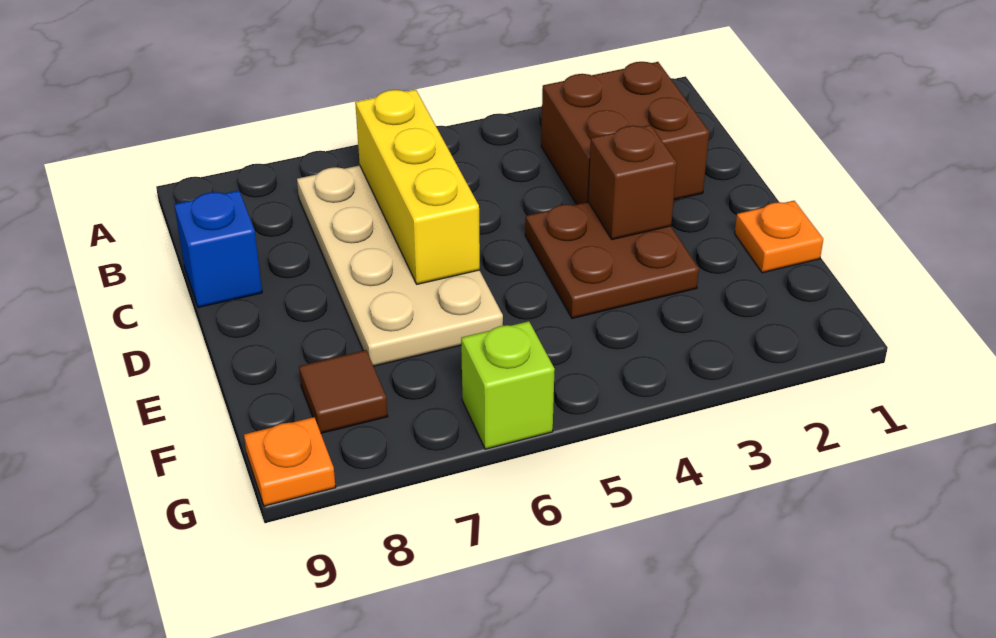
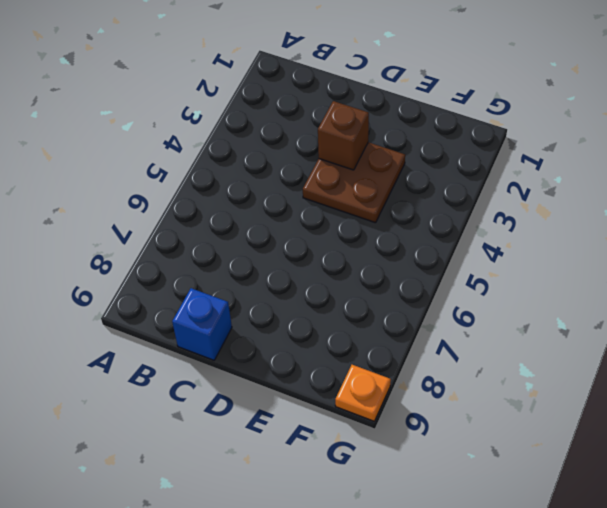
none -> brown 2x2 brick [541,62,709,204]
none -> tan 2x4 plate [297,165,503,366]

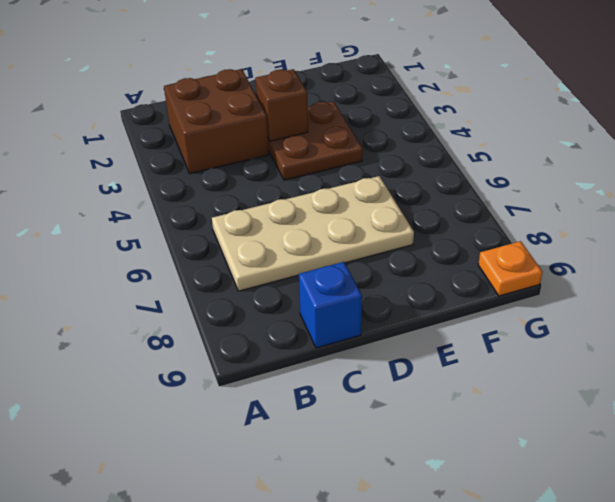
none -> orange 1x1 plate [735,201,823,273]
none -> brown 1x1 tile [299,350,388,433]

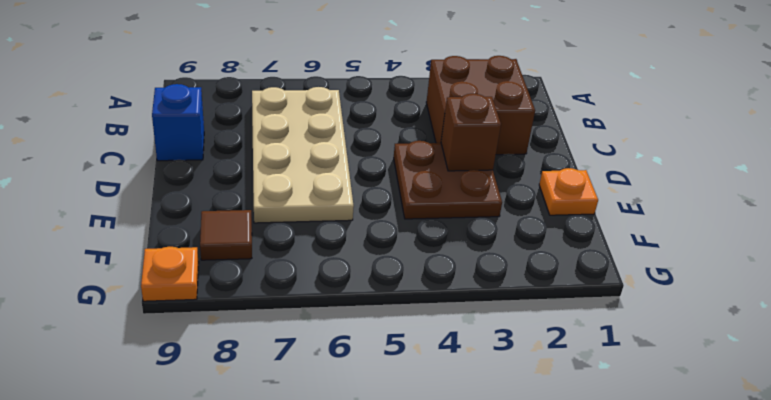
none -> lime 1x1 brick [461,321,555,449]
none -> yellow 1x3 brick [355,90,480,284]

